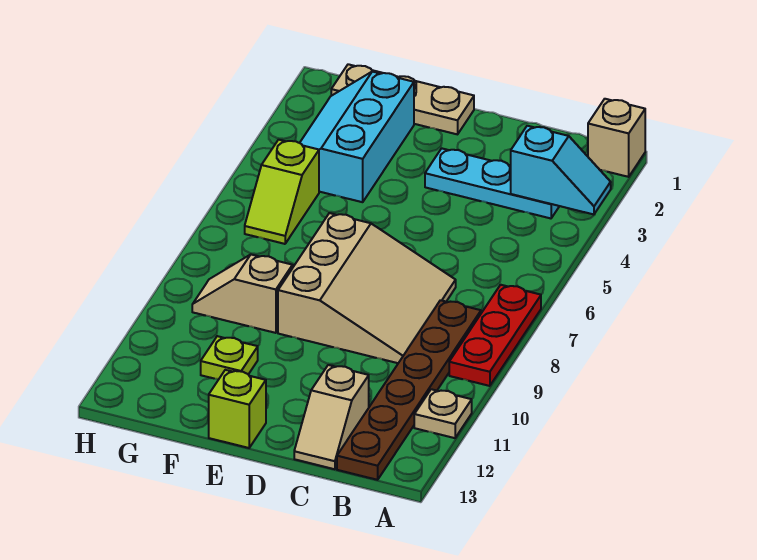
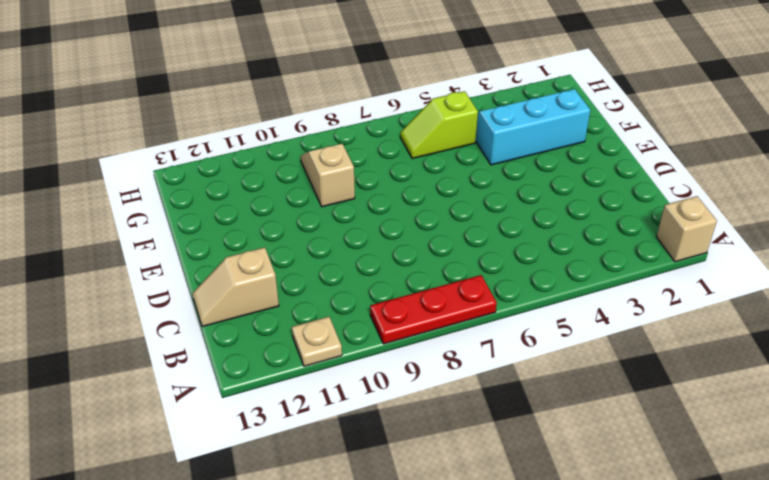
none -> cyan 1x3 plate [425,148,559,218]
none -> brown 1x6 plate [337,300,481,480]
none -> tan 3x3 slope [278,213,456,363]

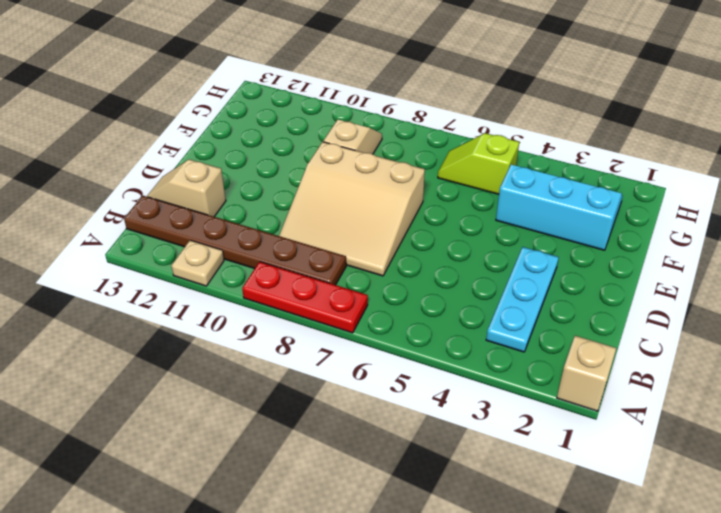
none -> tan 1x3 plate [331,64,474,134]
none -> lime 1x1 brick [209,370,266,448]
none -> lime 1x1 plate [201,336,258,379]

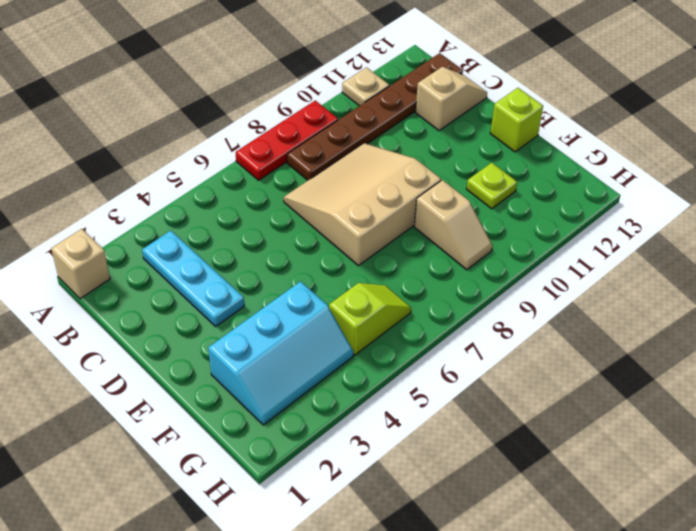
none -> tan 1x3 plate [331,64,474,134]
none -> cyan 1x2 slope [511,126,611,214]

